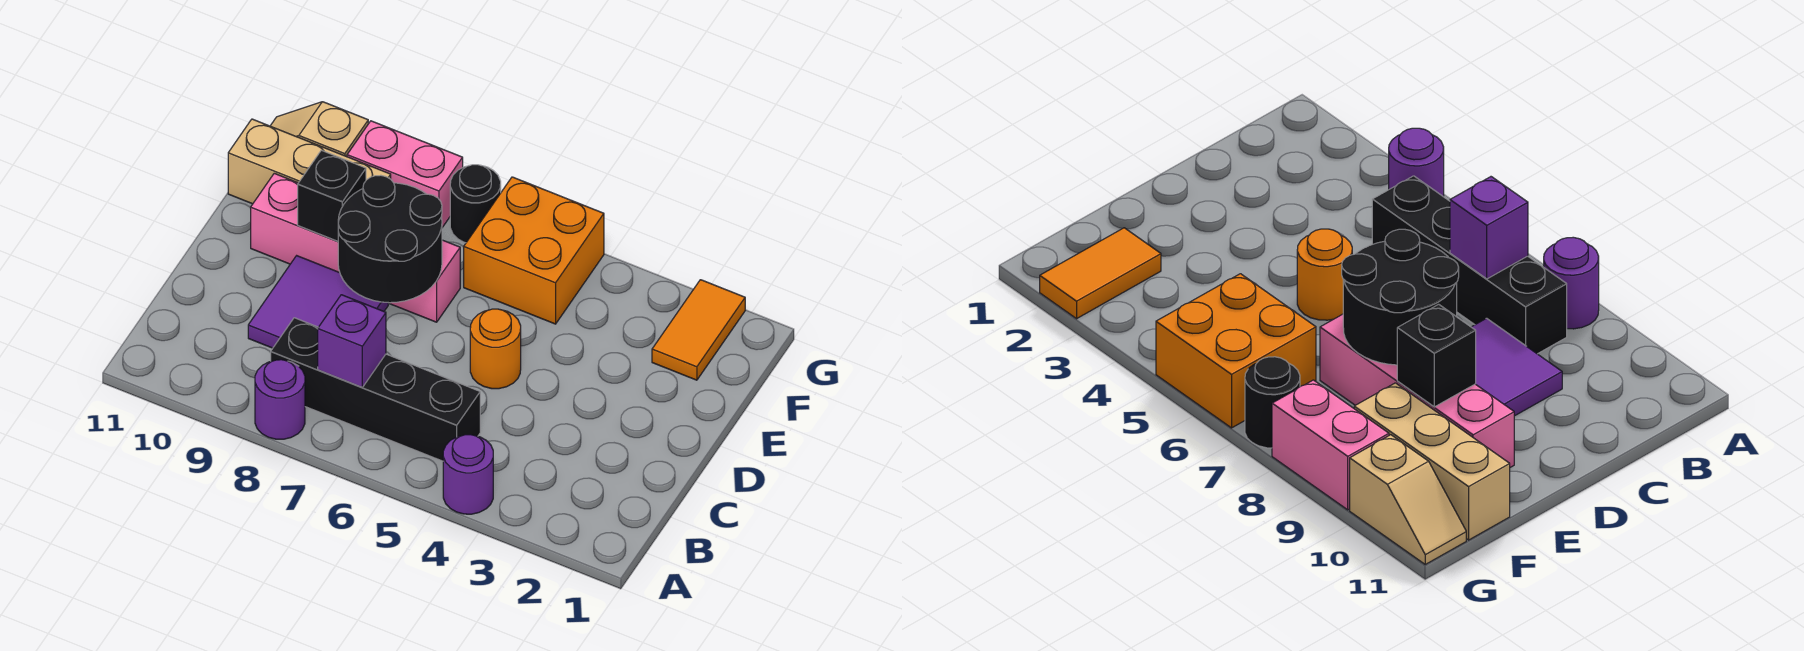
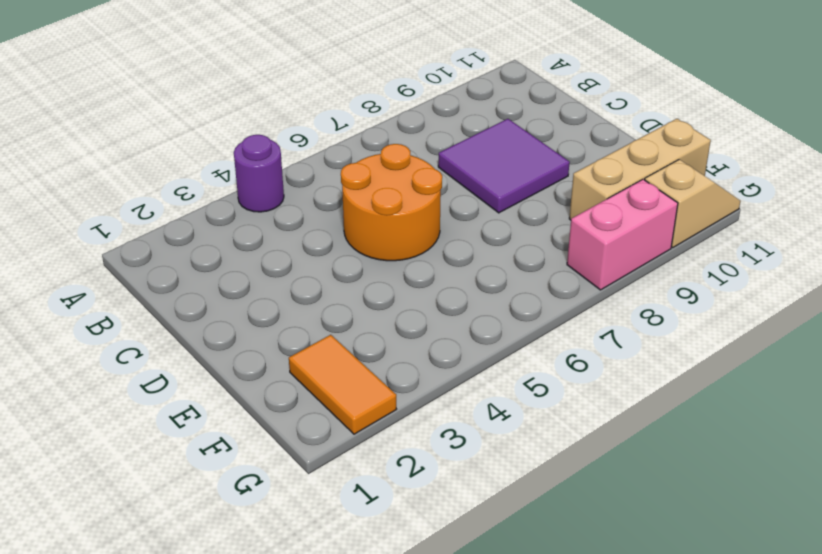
orange 2x2 round brick [341,144,442,261] -> orange 1x1 round brick [470,309,521,389]
none -> purple 1x1 round brick [255,360,305,439]
none -> black 1x4 brick [271,318,480,461]
none -> pink 1x4 brick [251,173,460,322]

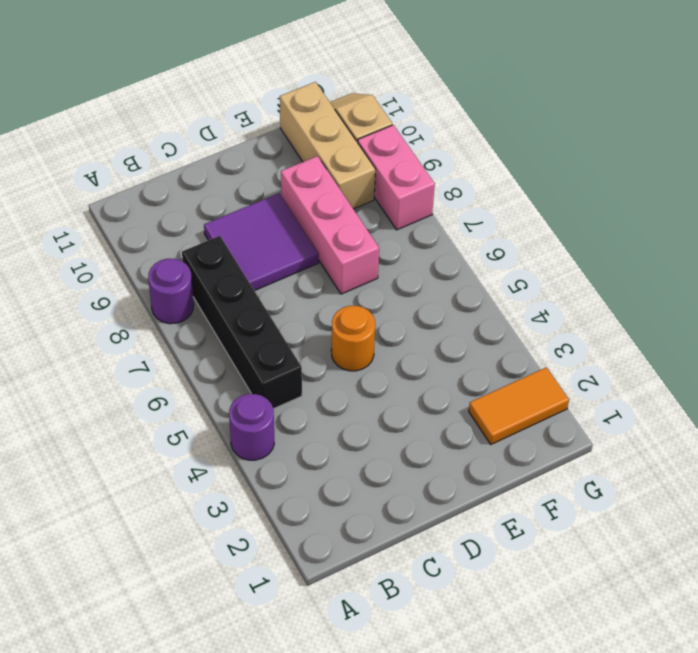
pink 1x3 brick [281,156,379,294] -> pink 1x4 brick [251,173,460,322]
none -> orange 2x2 brick [464,177,604,324]
none -> black 1x1 round brick [450,165,501,243]
none -> purple 1x1 brick [318,295,386,387]

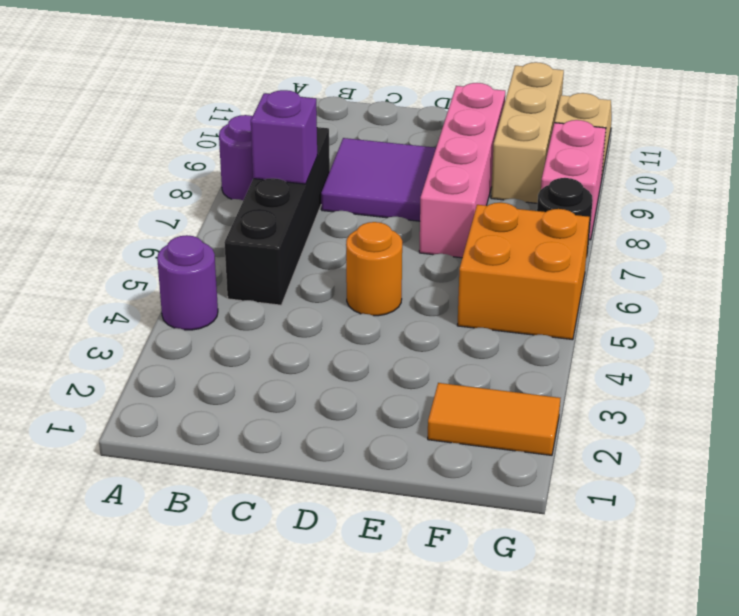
none -> black 2x2 round brick [338,175,442,303]
none -> black 1x1 brick [298,150,366,241]

